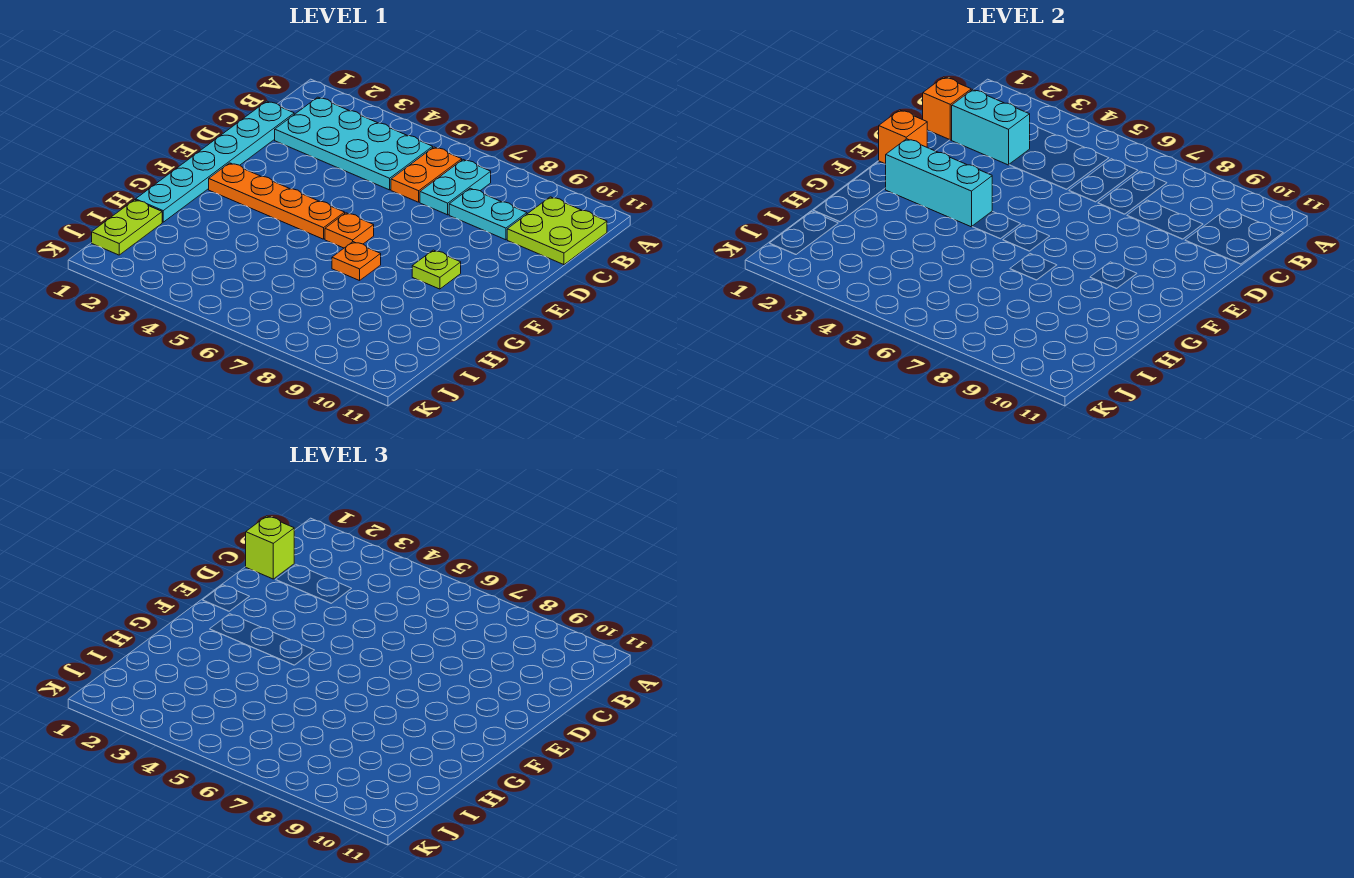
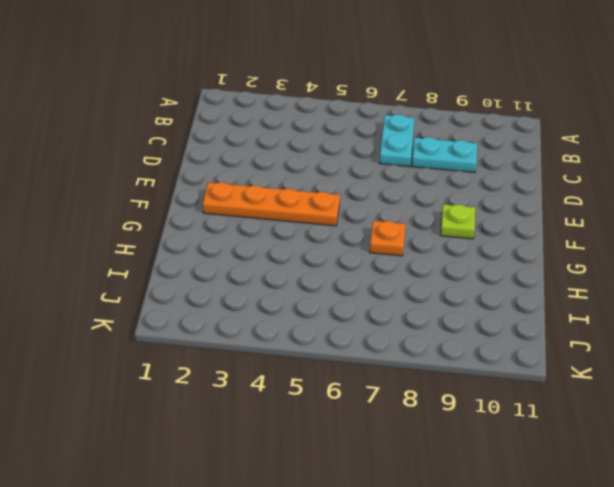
none -> cyan 2x4 plate [275,97,433,190]
none -> orange 1x2 plate [391,147,462,202]
none -> lime 2x2 plate [507,197,607,265]

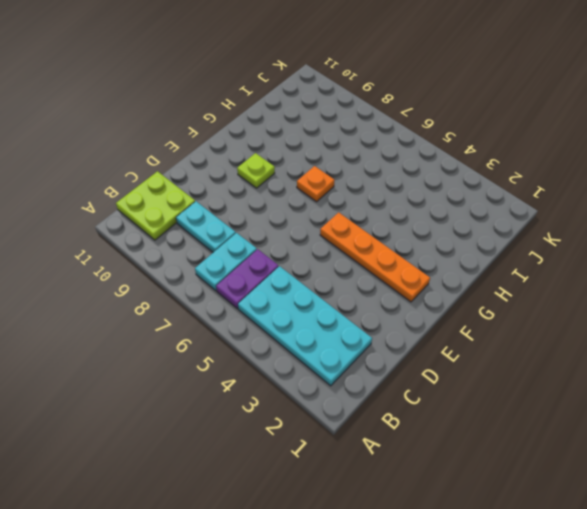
purple 1x2 plate [216,249,278,309] -> orange 1x2 plate [391,147,462,202]
none -> cyan 1x6 plate [136,101,294,222]
none -> orange 1x1 plate [325,213,374,248]
none -> lime 1x2 plate [92,200,162,255]

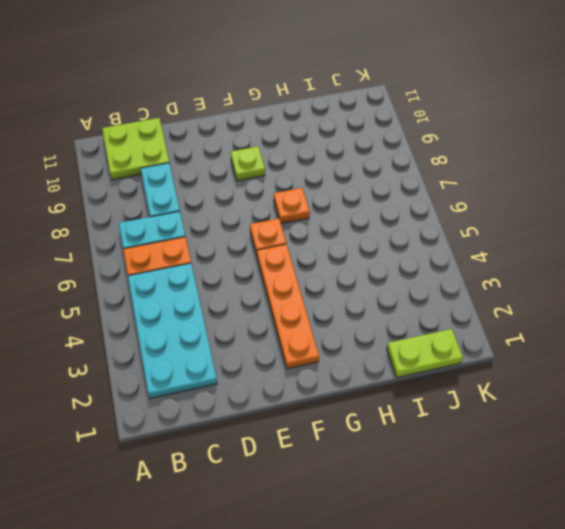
none -> cyan 1x6 plate [136,101,294,222]
none -> orange 1x1 brick [923,77,971,140]
none -> cyan 1x2 brick [952,90,1030,165]

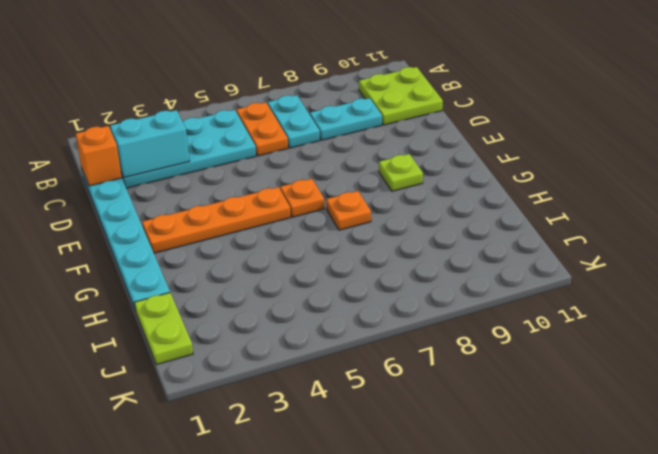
none -> orange 1x1 brick [879,110,927,164]
none -> cyan 1x3 brick [886,139,992,227]
none -> lime 1x1 brick [246,516,294,579]

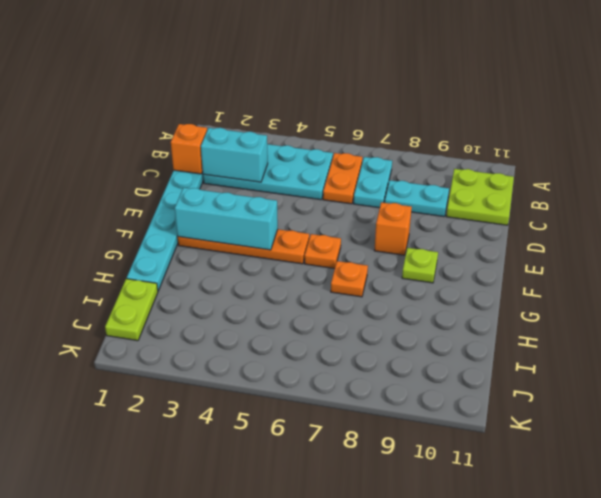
orange 1x1 brick [374,202,412,255] -> orange 1x1 brick moved to [879,110,927,164]
none -> lime 1x1 brick [246,516,294,579]

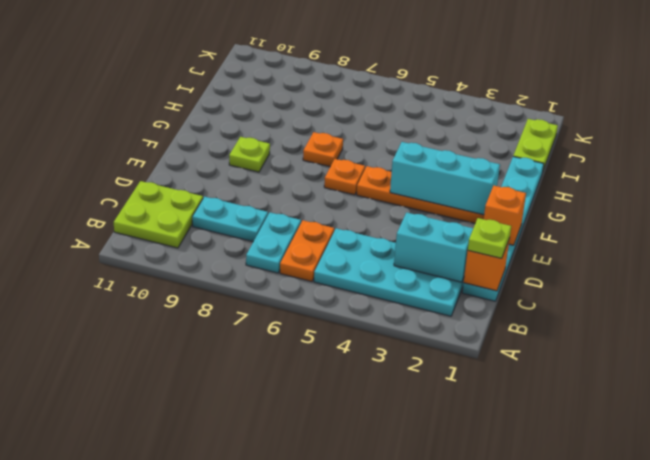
lime 1x1 plate [468,218,511,258] -> lime 1x1 brick [246,516,294,579]

